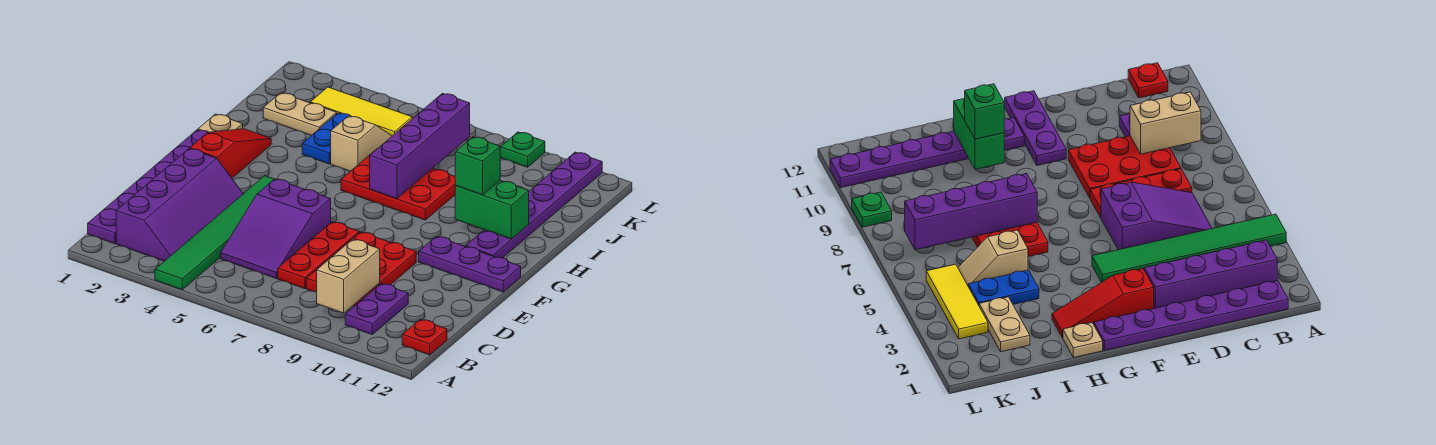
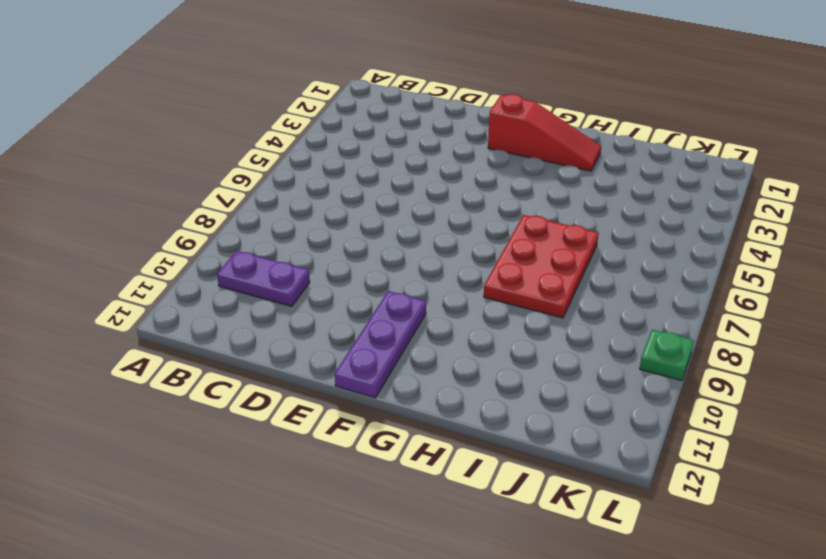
none -> green 1x6 tile [155,176,274,290]
none -> purple 1x6 plate [88,130,208,244]
none -> purple 2x4 slope [116,149,243,261]

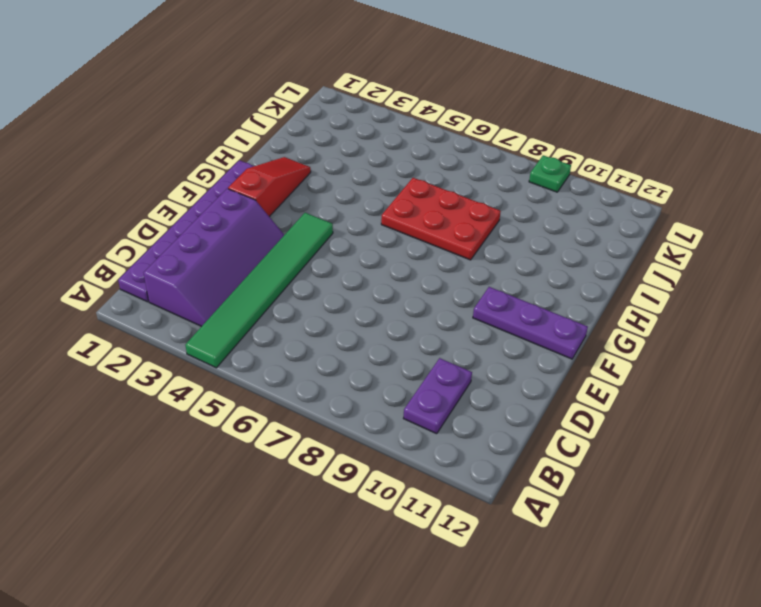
none -> red 1x1 plate [402,320,447,355]
none -> purple 2x3 slope [221,179,331,278]
none -> red 1x3 plate [278,222,359,289]

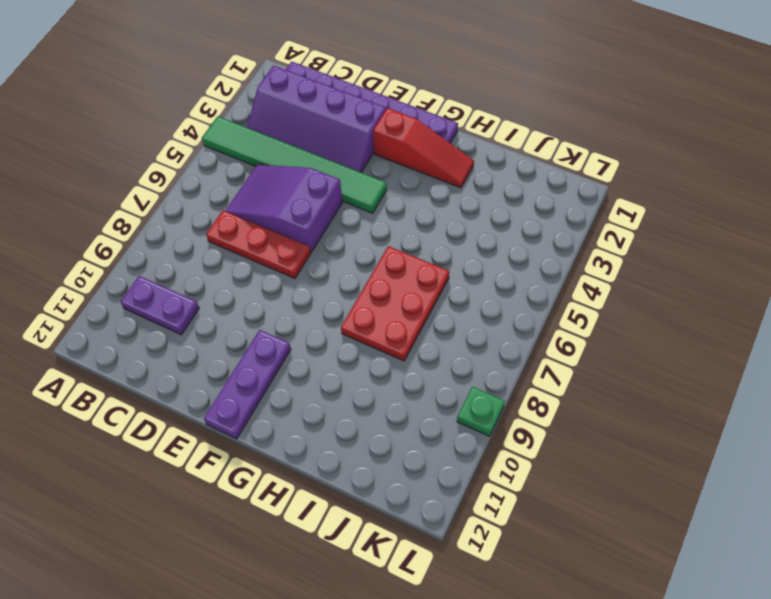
none -> red 1x1 plate [402,320,447,355]
none -> red 2x3 plate [306,232,416,306]
none -> purple 1x6 plate [466,152,602,258]

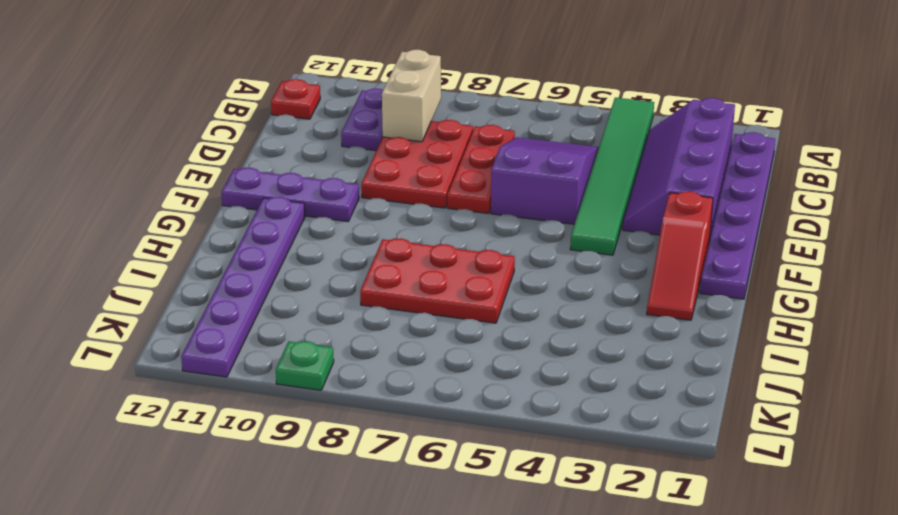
none -> tan 1x1 plate [198,114,243,132]
none -> blue 1x2 plate [302,113,350,164]
none -> tan 1x2 slope [331,116,392,171]

